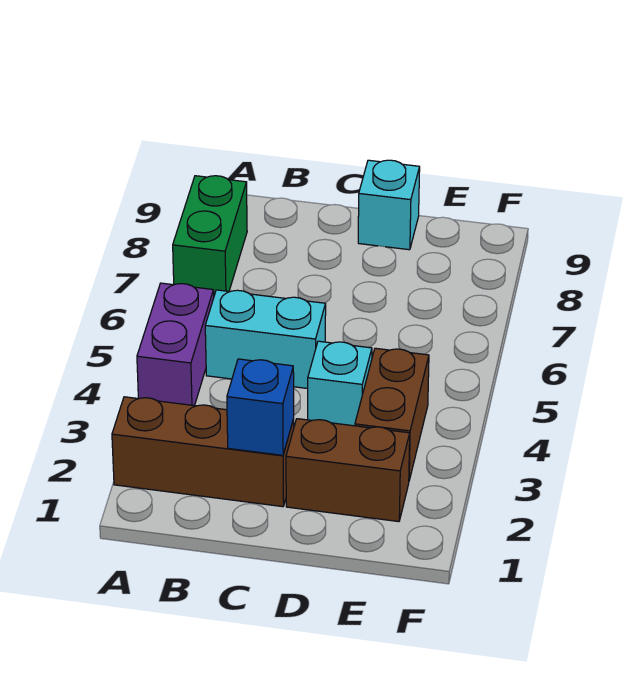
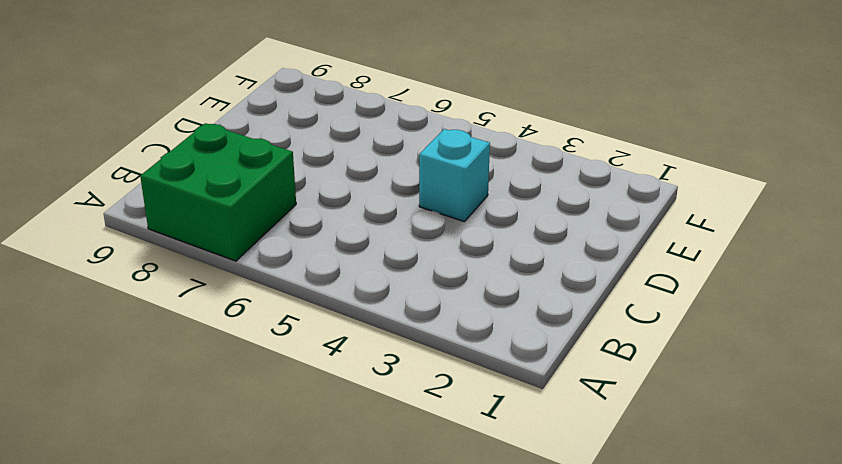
green 2x2 brick [140,123,296,261] -> green 1x2 brick [173,176,247,295]
none -> brown 1x3 brick [112,397,294,507]
none -> purple 1x2 brick [137,283,214,406]

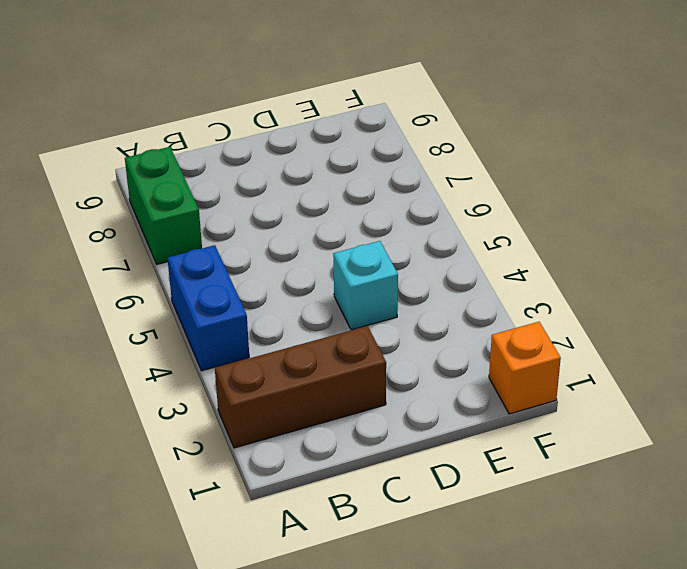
blue 1x2 brick [167,245,249,371] -> purple 1x2 brick [137,283,214,406]
orange 1x1 brick [489,322,561,414] -> none
none -> cyan 1x2 brick [205,290,326,389]
none -> brown 1x2 brick [286,419,410,522]

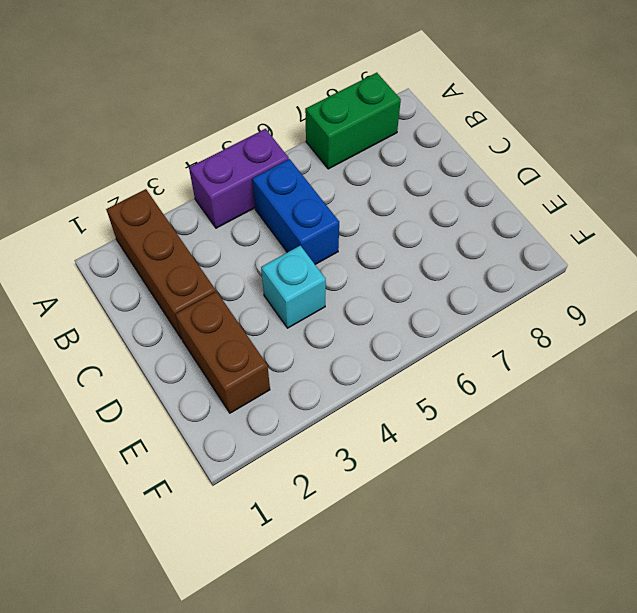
blue 1x2 brick [252,159,339,264] -> cyan 1x2 brick [205,290,326,389]
none -> cyan 1x1 brick [358,160,420,250]
none -> brown 1x2 brick [355,348,429,480]

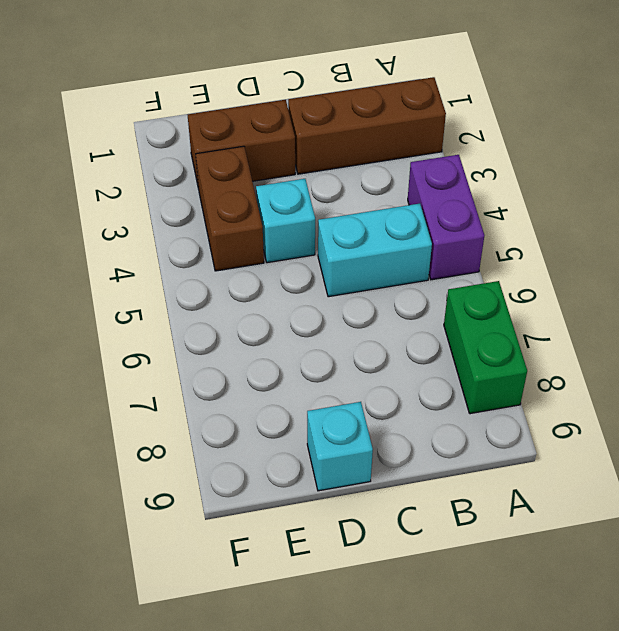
none -> blue 1x1 brick [227,359,294,455]

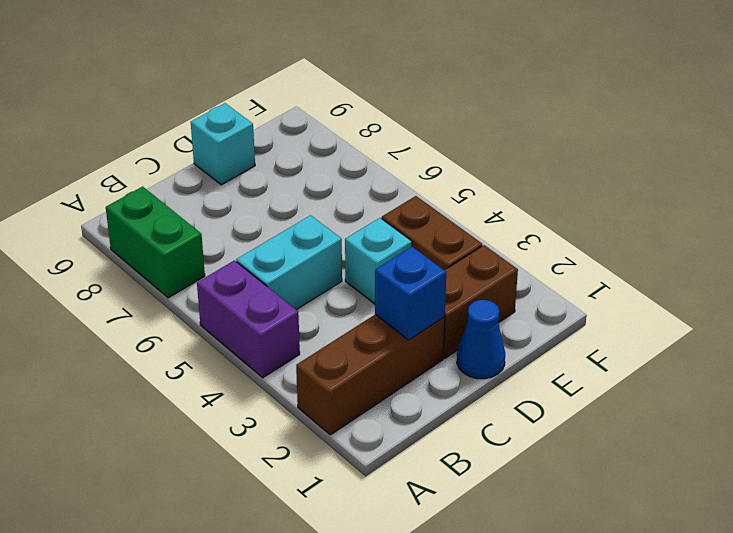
blue 1x1 cone [457,300,505,379] -> none

